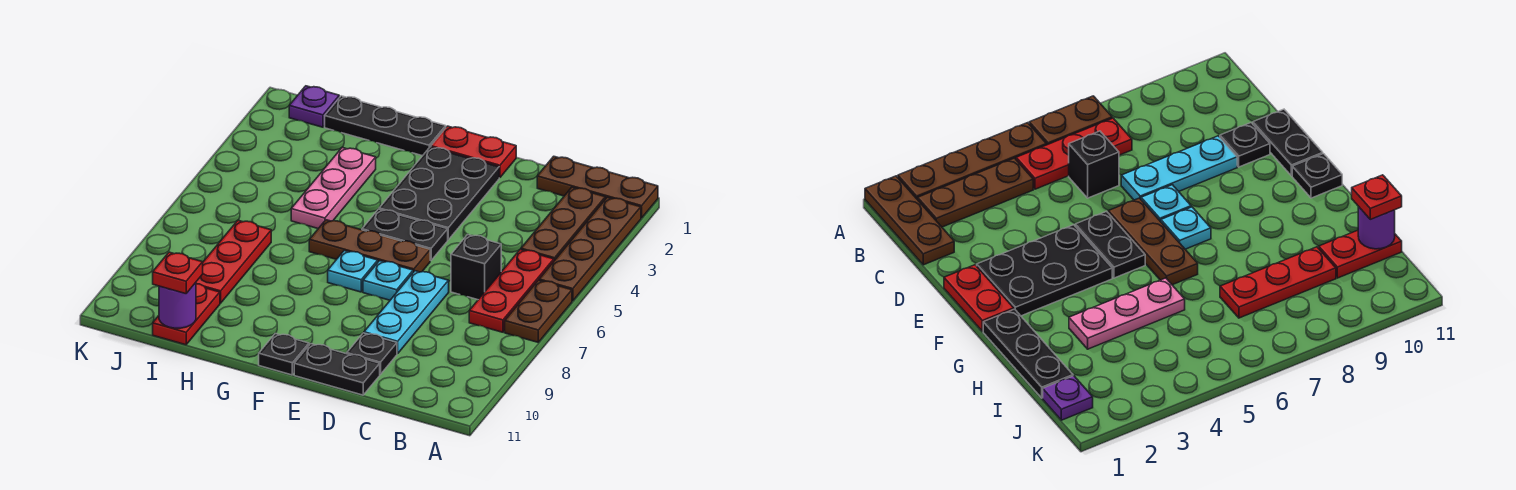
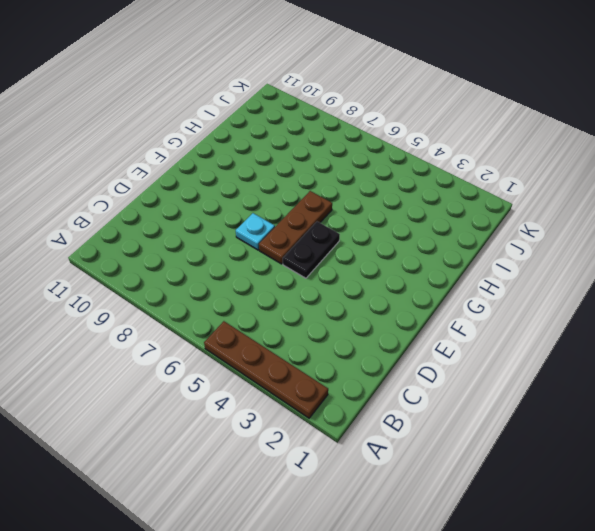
none -> brown 1x3 plate [537,156,658,218]
none -> brown 1x2 plate [505,280,572,342]
none -> brown 1x3 plate [521,187,605,261]

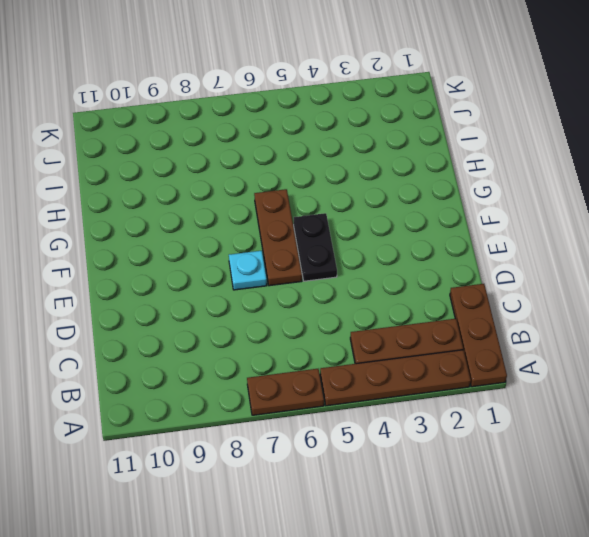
none -> red 1x3 plate [469,249,554,332]
none -> black 1x1 brick [451,235,501,300]
none -> cyan 1x3 plate [364,271,449,354]

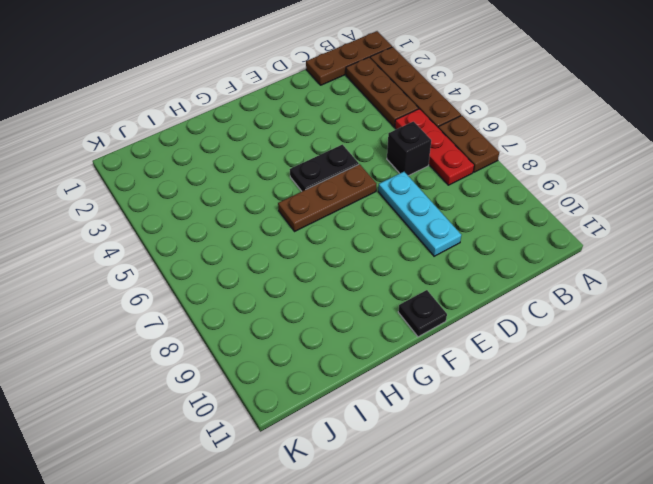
none -> black 1x1 plate [346,333,397,374]
none -> black 1x2 plate [294,344,380,395]
none -> red 1x2 plate [431,126,516,178]

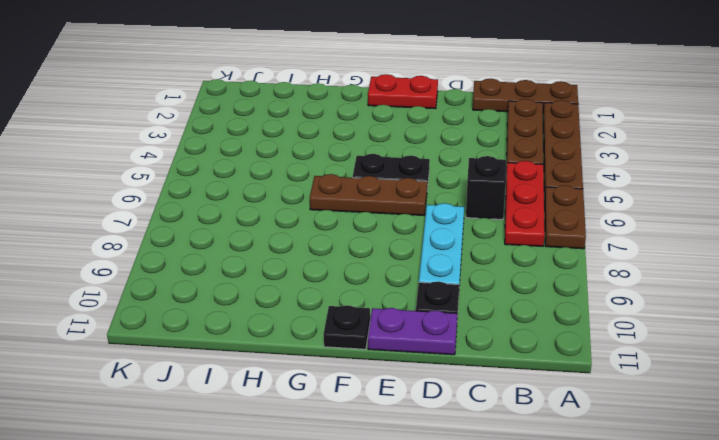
purple 1x2 plate [368,308,457,355] -> black 1x2 plate [294,344,380,395]
none -> black 2x3 plate [379,147,499,240]
none -> cyan 1x1 plate [363,261,413,300]
none -> cyan 1x1 plate [328,251,378,292]

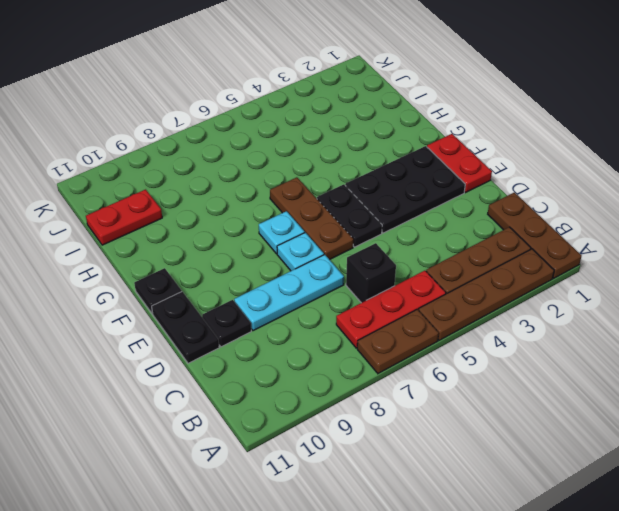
none -> black 1x3 plate [325,96,446,156]
none -> pink 1x3 plate [291,147,376,228]
none -> red 1x3 plate [196,220,271,303]

